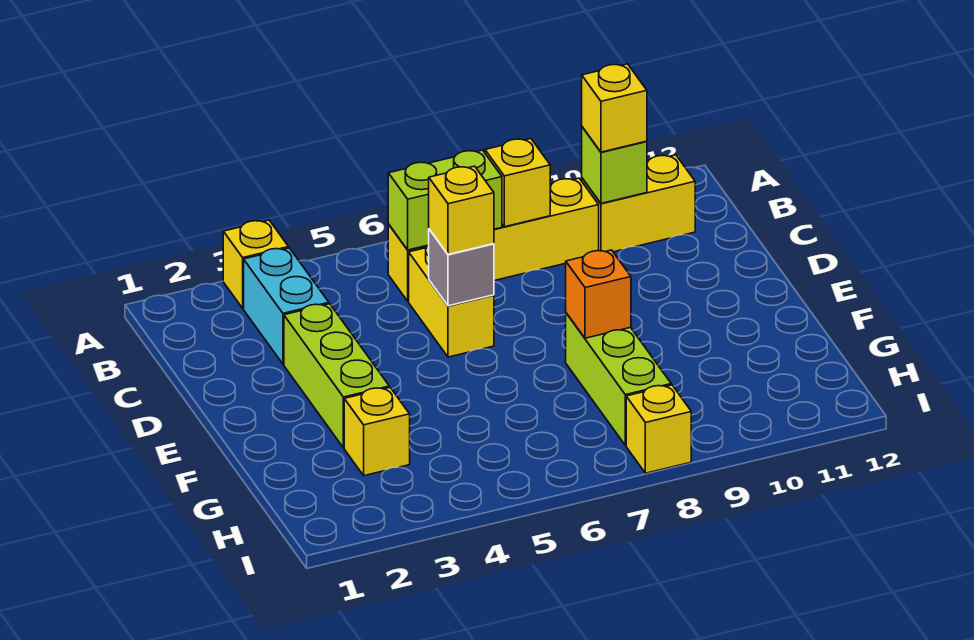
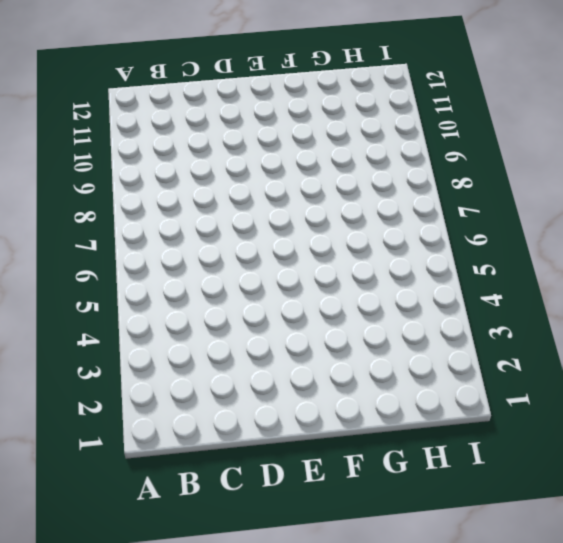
none -> yellow 1x1 brick [223,220,289,308]
none -> cyan 1x2 brick [244,248,329,364]
none -> yellow 1x4 brick [388,178,599,301]

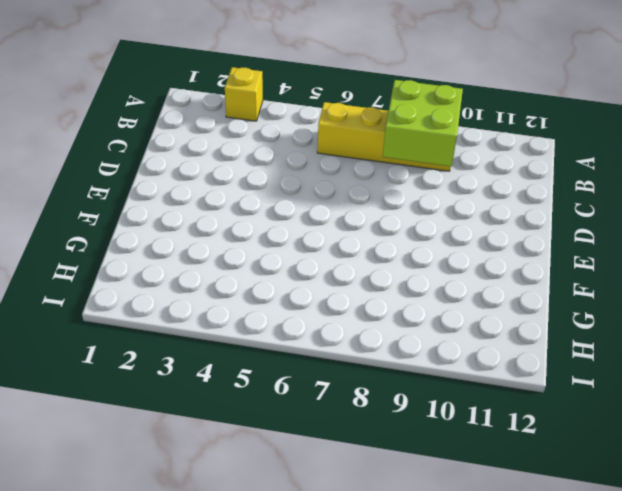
lime 2x2 brick [383,80,463,166] -> yellow 1x1 brick [485,139,550,227]
none -> cyan 1x2 brick [244,248,329,364]
none -> yellow 1x2 brick [582,155,695,252]
none -> yellow 1x2 brick [409,246,494,357]

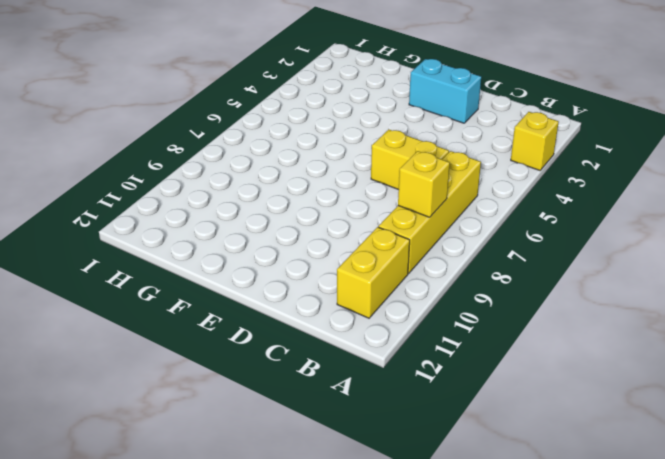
cyan 1x2 brick [409,59,481,123] -> cyan 1x2 brick moved to [244,248,329,364]
none -> lime 1x3 brick [284,304,389,448]
none -> lime 1x3 brick [566,313,671,445]
none -> yellow 1x1 brick [344,388,410,476]

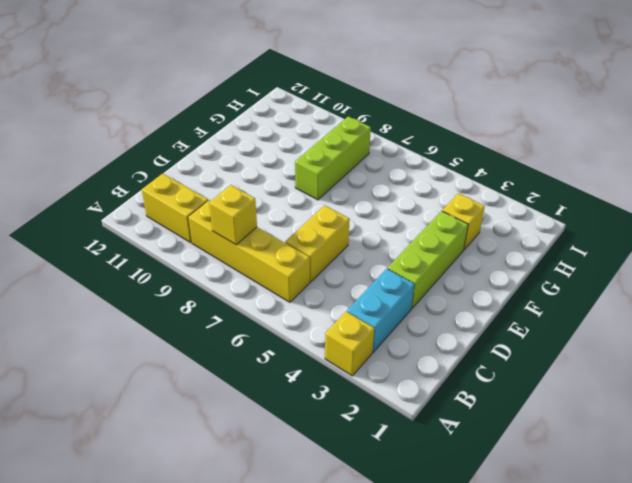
none -> yellow 1x1 brick [626,385,691,473]
none -> lime 1x2 brick [388,150,502,250]
none -> lime 1x1 brick [582,127,647,203]

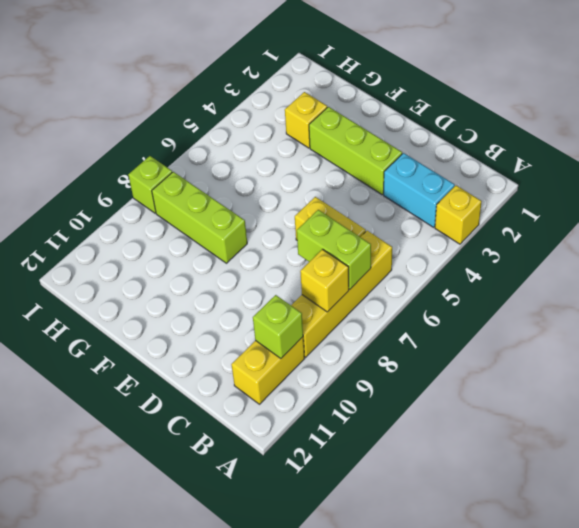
lime 1x2 brick [297,210,371,289] -> lime 1x2 brick turned to [388,150,502,250]
lime 1x1 brick [128,156,172,213] -> yellow 1x1 brick [626,385,691,473]
none -> grey 1x1 brick [429,229,494,306]
none -> orange 1x1 brick [566,250,631,338]
none -> yellow 1x1 brick [582,64,647,152]

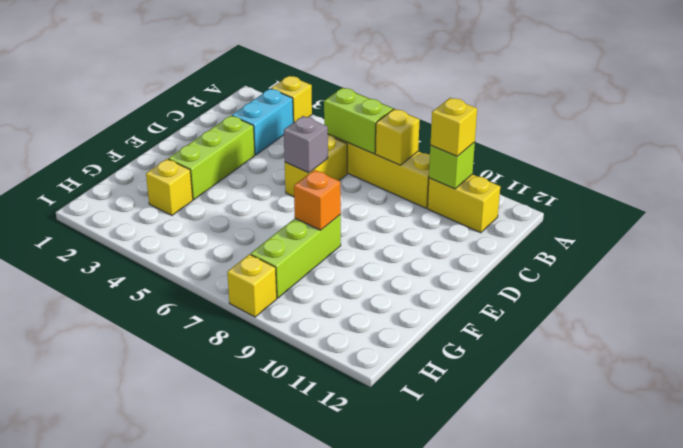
none -> yellow 1x1 brick [429,166,494,254]

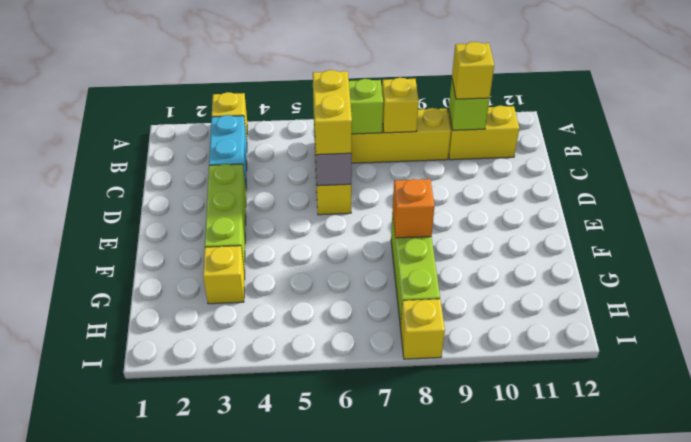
yellow 1x2 brick [313,70,352,155] -> yellow 1x1 brick [429,166,494,254]

